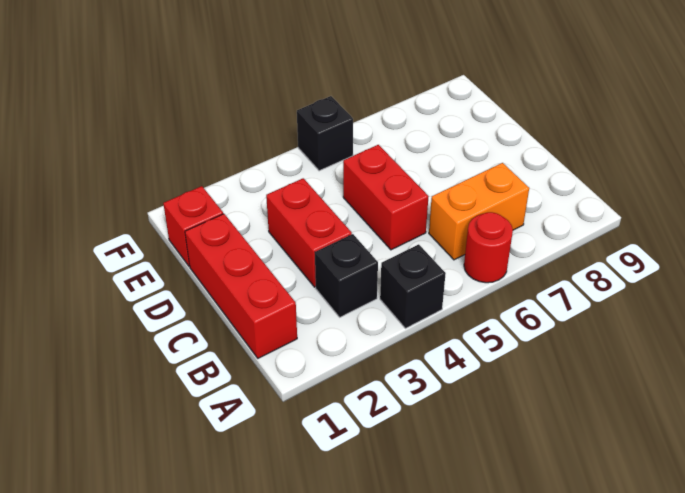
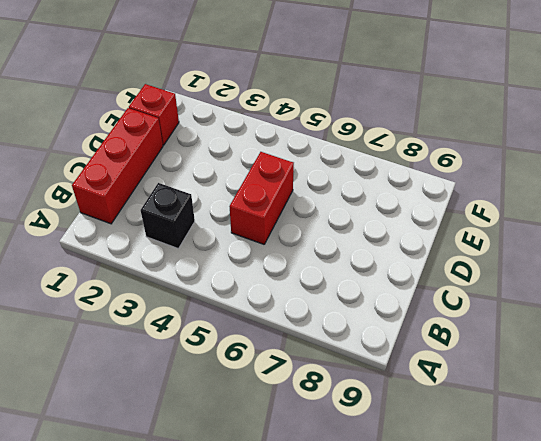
none -> black 1x1 brick [380,244,446,328]
none -> red 1x1 round brick [464,212,513,283]

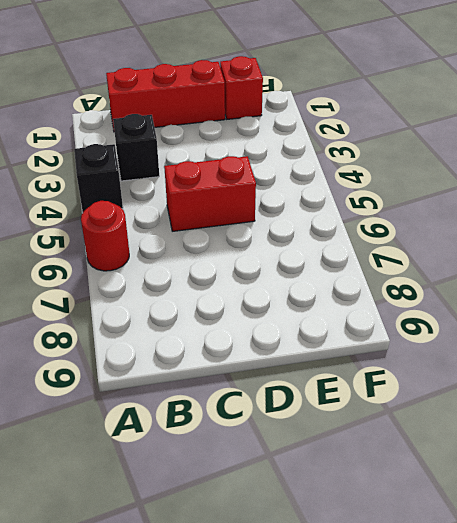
none -> orange 1x2 brick [429,163,529,260]
none -> red 1x2 brick [266,178,352,287]

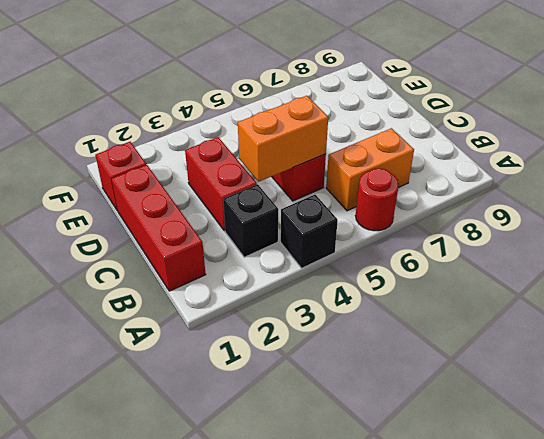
orange 1x2 brick [238,96,328,182] -> none
none -> black 1x1 brick [297,96,353,171]

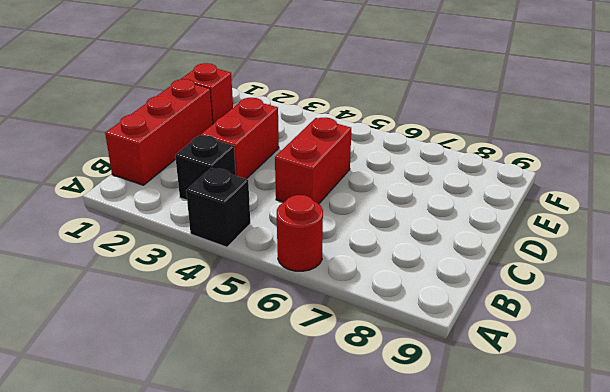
none -> orange 1x2 brick [429,163,529,260]
none -> black 1x1 brick [297,96,353,171]

